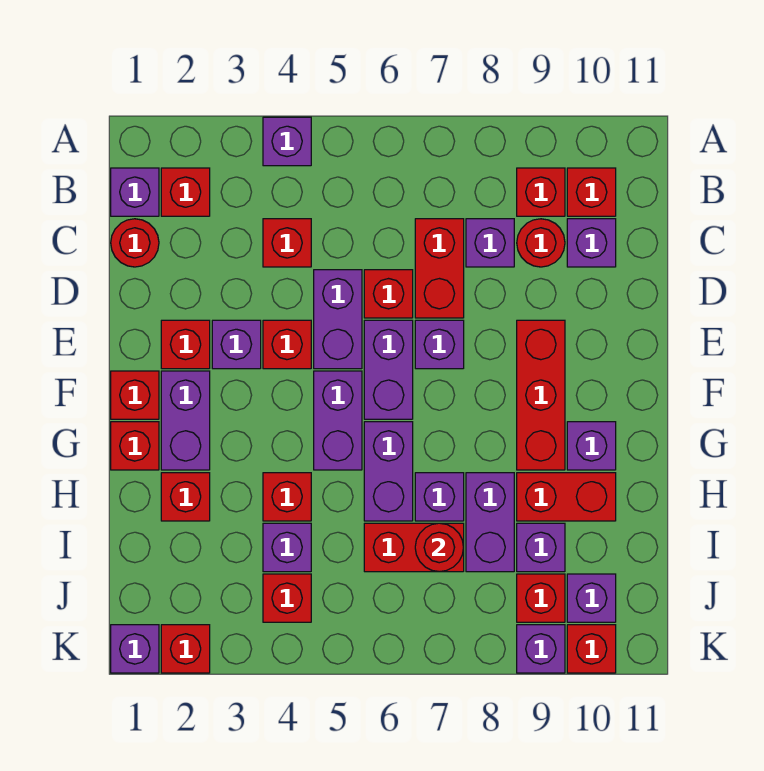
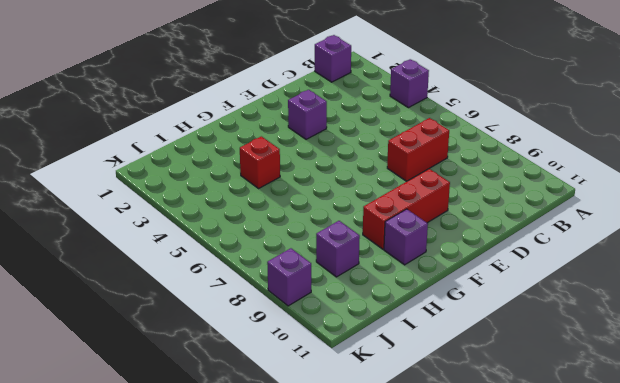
none -> red 1x1 brick [161,168,210,216]
none -> red 1x1 brick [517,168,565,216]
none -> red 1x1 brick [567,168,616,216]
none -> red 1x1 round brick [111,219,159,267]

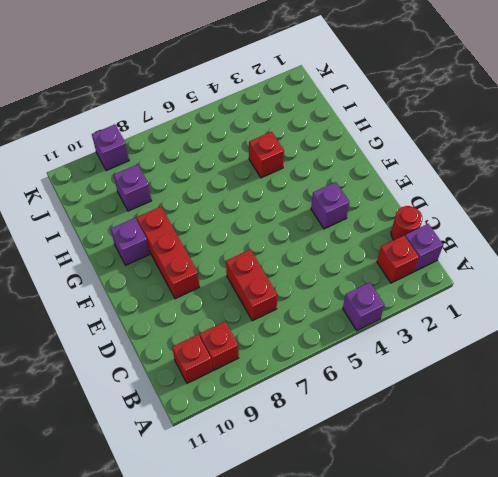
none -> red 1x1 brick [263,219,311,267]
none -> purple 1x1 brick [466,219,514,267]
none -> red 1x1 round brick [517,219,565,267]
none -> purple 1x1 brick [567,219,616,267]

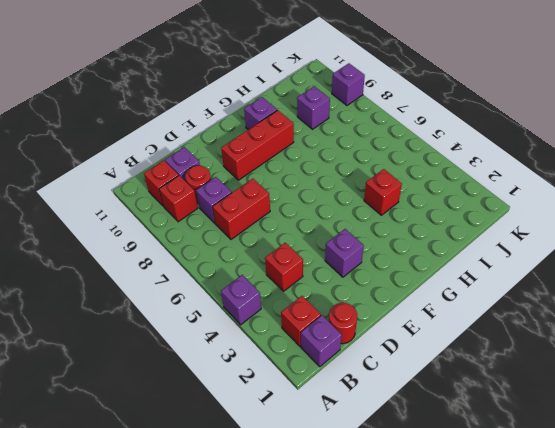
none -> purple 1x2 brick [314,270,362,369]
none -> red 1x1 brick [364,270,413,318]
none -> red 1x1 brick [161,320,210,369]
none -> red 1x1 brick [263,320,311,369]

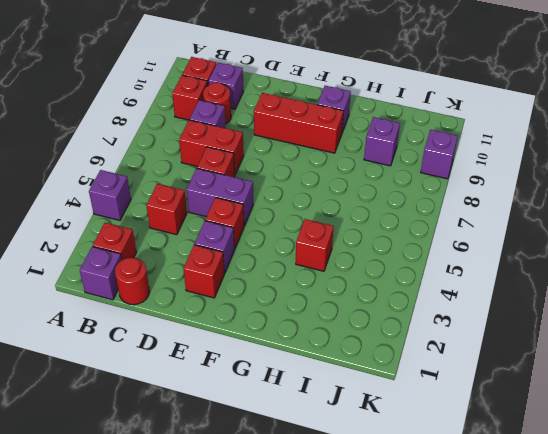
none -> purple 1x2 brick [364,320,413,419]
none -> purple 1x1 brick [415,320,464,369]
none -> red 1x1 brick [111,371,159,419]
none -> purple 1x2 brick [161,371,210,470]

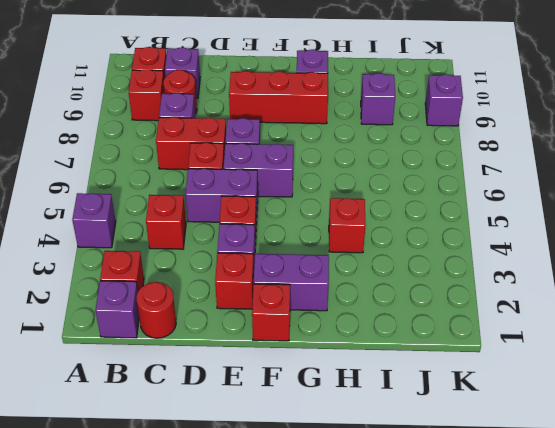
none -> purple 1x2 brick [314,371,362,470]
none -> red 1x1 brick [111,422,159,470]
none -> purple 1x2 brick [364,422,413,521]
none -> red 1x1 brick [161,473,210,521]

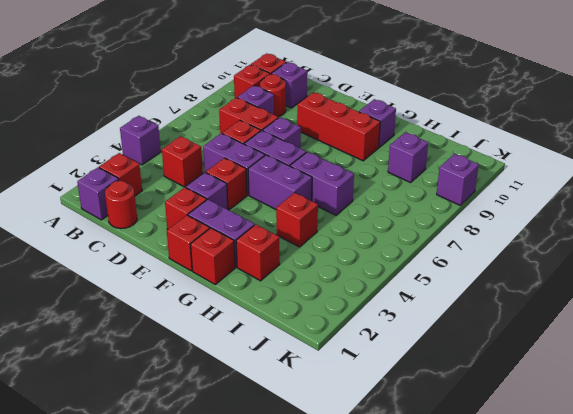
none -> purple 1x1 brick [415,473,464,521]
none -> purple 1x2 brick [466,473,514,572]
none -> red 1x2 brick [517,473,616,521]
none -> purple 1x1 brick [263,523,311,572]

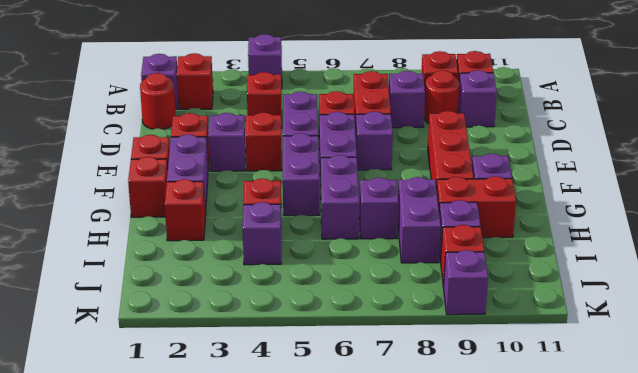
none -> red 1x2 brick [364,523,464,572]
none -> red 1x1 brick [263,574,311,622]
none -> purple 1x1 brick [567,574,616,622]
none -> purple 1x1 brick [111,625,159,673]

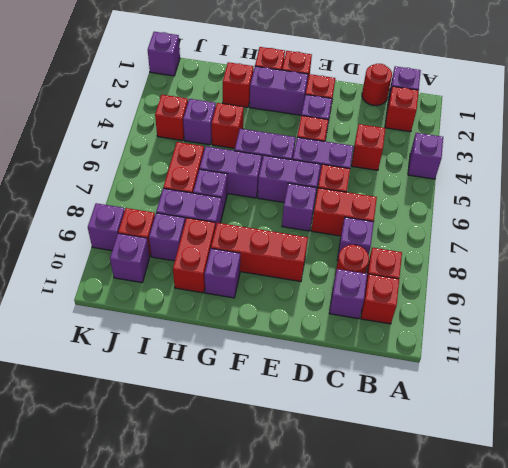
none -> red 1x1 brick [161,625,210,673]
none -> red 1x1 brick [567,625,616,673]
none -> red 1x1 round brick [415,523,464,572]

